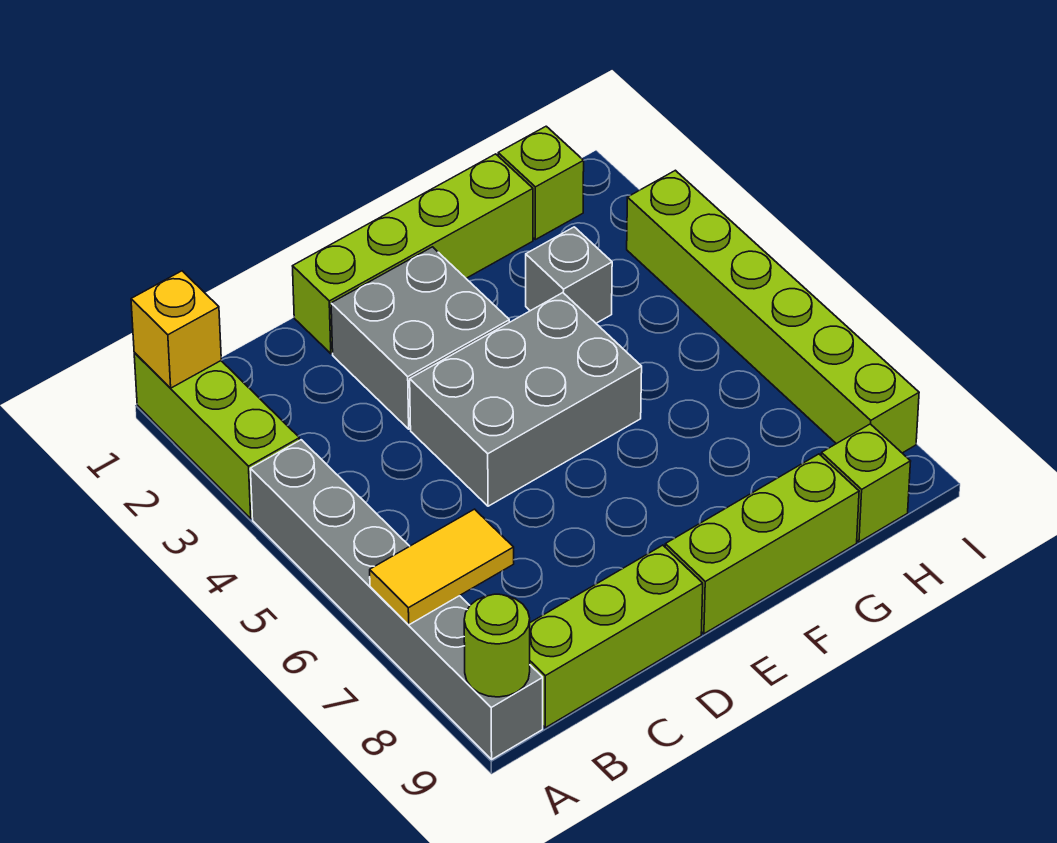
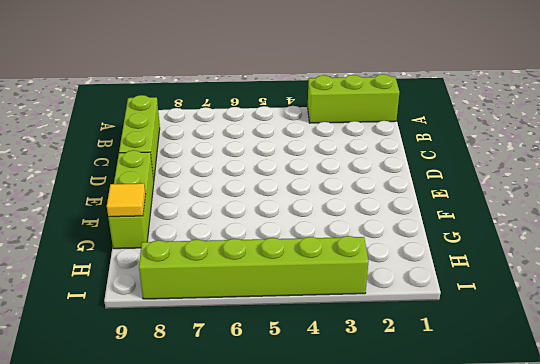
yellow 1x1 tile [107,183,146,217] -> none
none -> grey 1x6 brick [250,440,543,759]
none -> lime 1x4 brick [293,154,533,354]
none -> grey 2x2 brick [331,247,509,429]

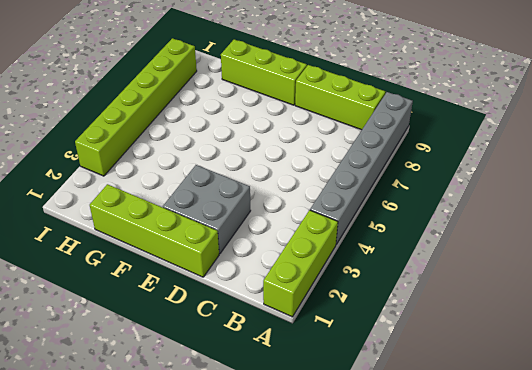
none -> grey 2x3 brick [410,293,642,506]
none -> grey 1x1 brick [526,227,612,323]
none -> lime 1x1 brick [498,126,584,240]

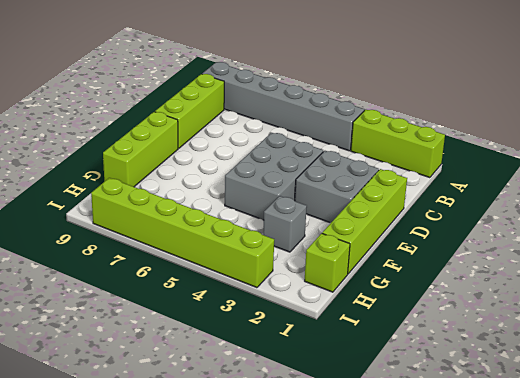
none -> lime 1x1 brick [821,424,911,542]
none -> yellow 1x1 brick [131,271,221,388]
none -> yellow 1x2 tile [370,509,514,625]

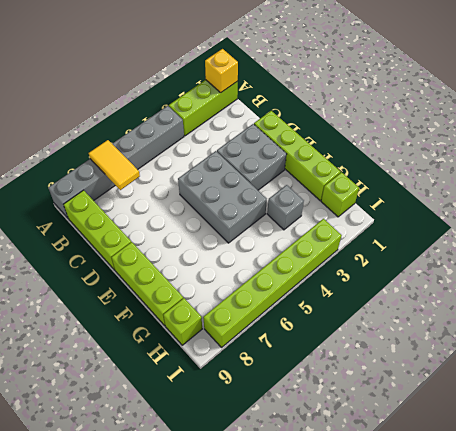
none -> lime 1x1 round brick [464,594,530,697]

